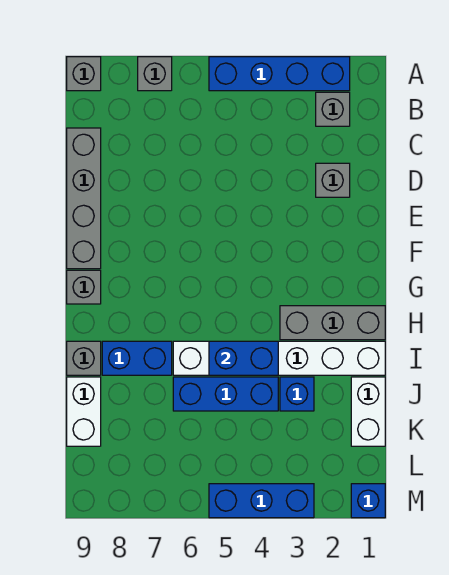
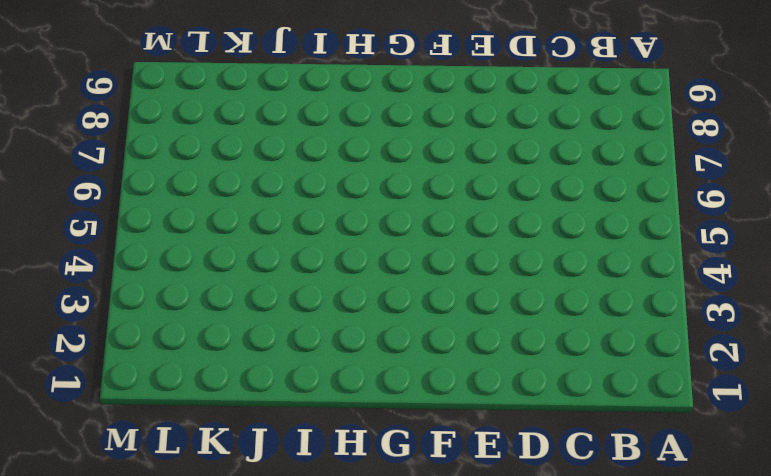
none -> blue 1x4 brick [209,57,350,91]
none -> grey 1x1 brick [138,57,172,91]
none -> grey 1x1 brick [67,57,101,91]

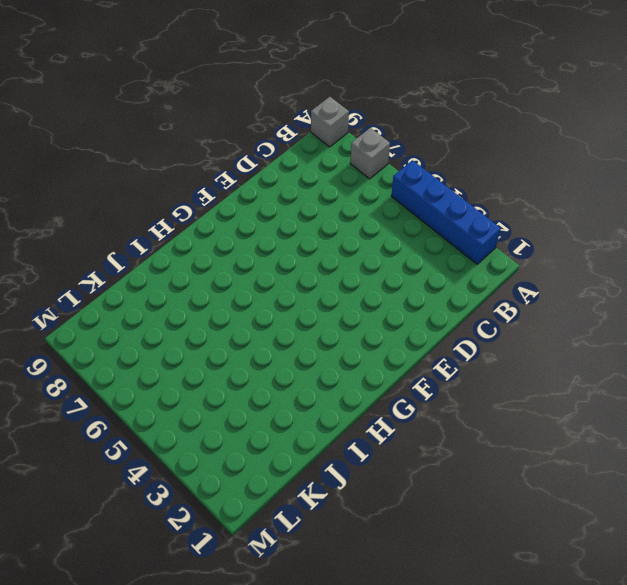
none -> grey 1x1 brick [316,92,350,126]
none -> grey 1x4 brick [67,128,101,269]
none -> grey 1x1 brick [316,163,350,197]

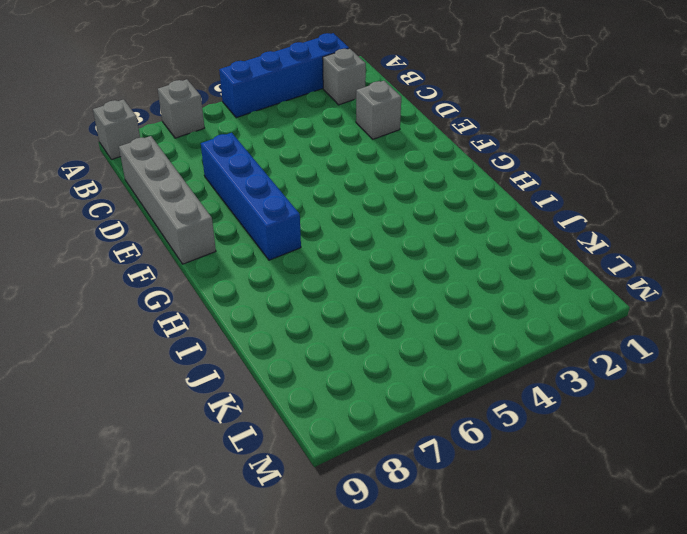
blue 1x4 brick [201,133,301,260] -> none
none -> grey 1x1 brick [67,270,101,304]
none -> grey 1x3 brick [280,306,385,340]
none -> white 1x6 brick [173,341,385,375]

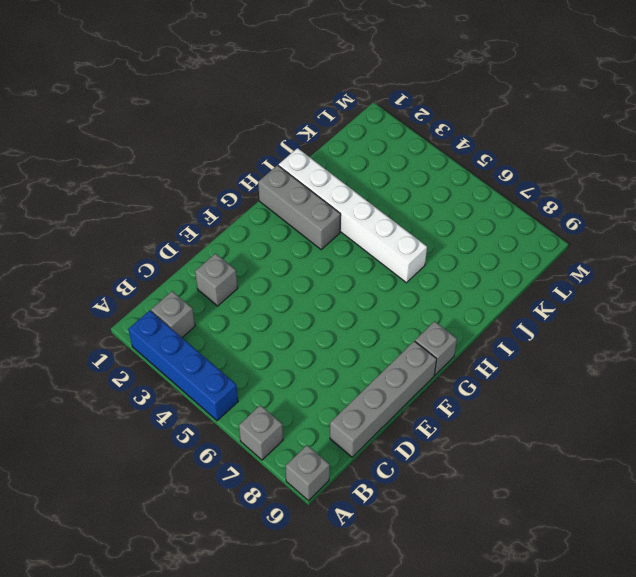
none -> blue 1x2 brick [102,341,172,375]
none -> grey 1x1 brick [67,341,101,375]
none -> white 1x2 brick [351,377,385,446]

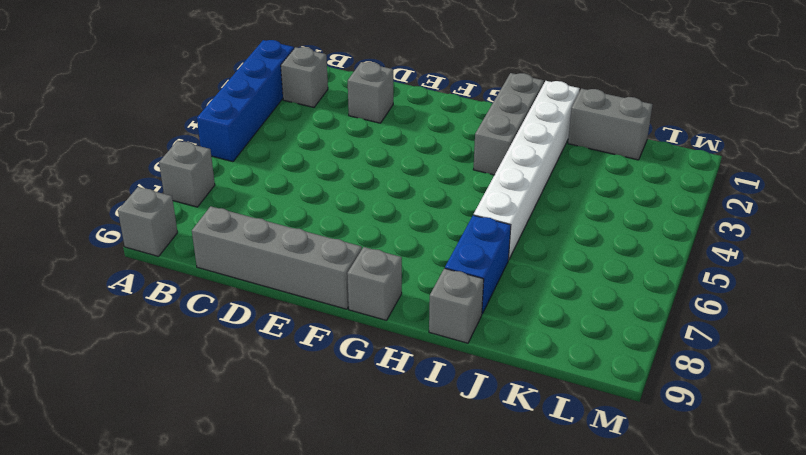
grey 1x2 brick [568,89,653,160] -> white 1x2 brick [351,377,385,446]
none -> blue 1x1 brick [280,377,314,411]
none -> blue 1x3 brick [173,377,278,411]
none -> white 1x2 brick [67,377,101,446]

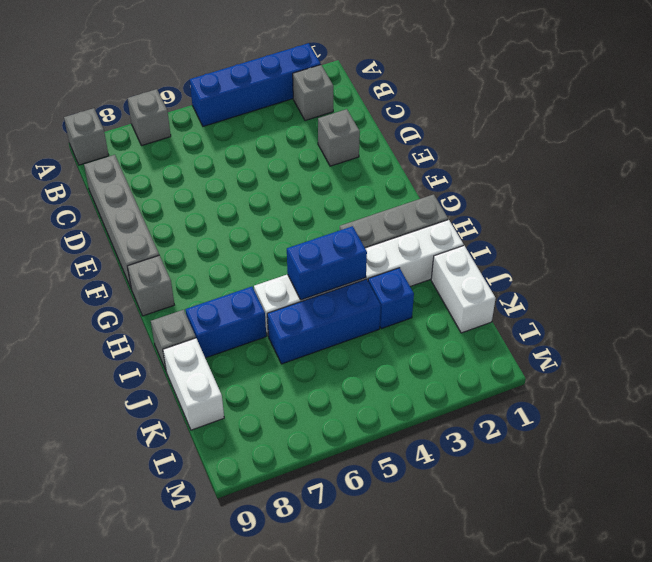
none -> blue 1x1 brick [351,484,385,518]
none -> blue 1x3 brick [209,484,314,518]

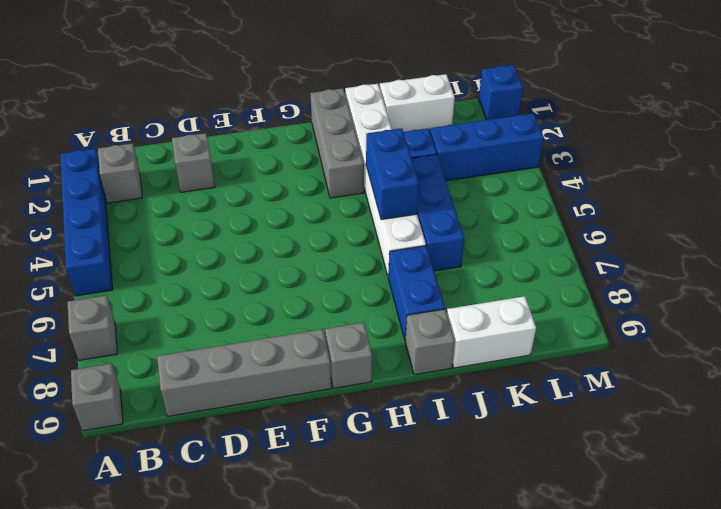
blue 1x3 brick [430,113,544,181] -> blue 1x3 brick turned to [209,484,314,518]

